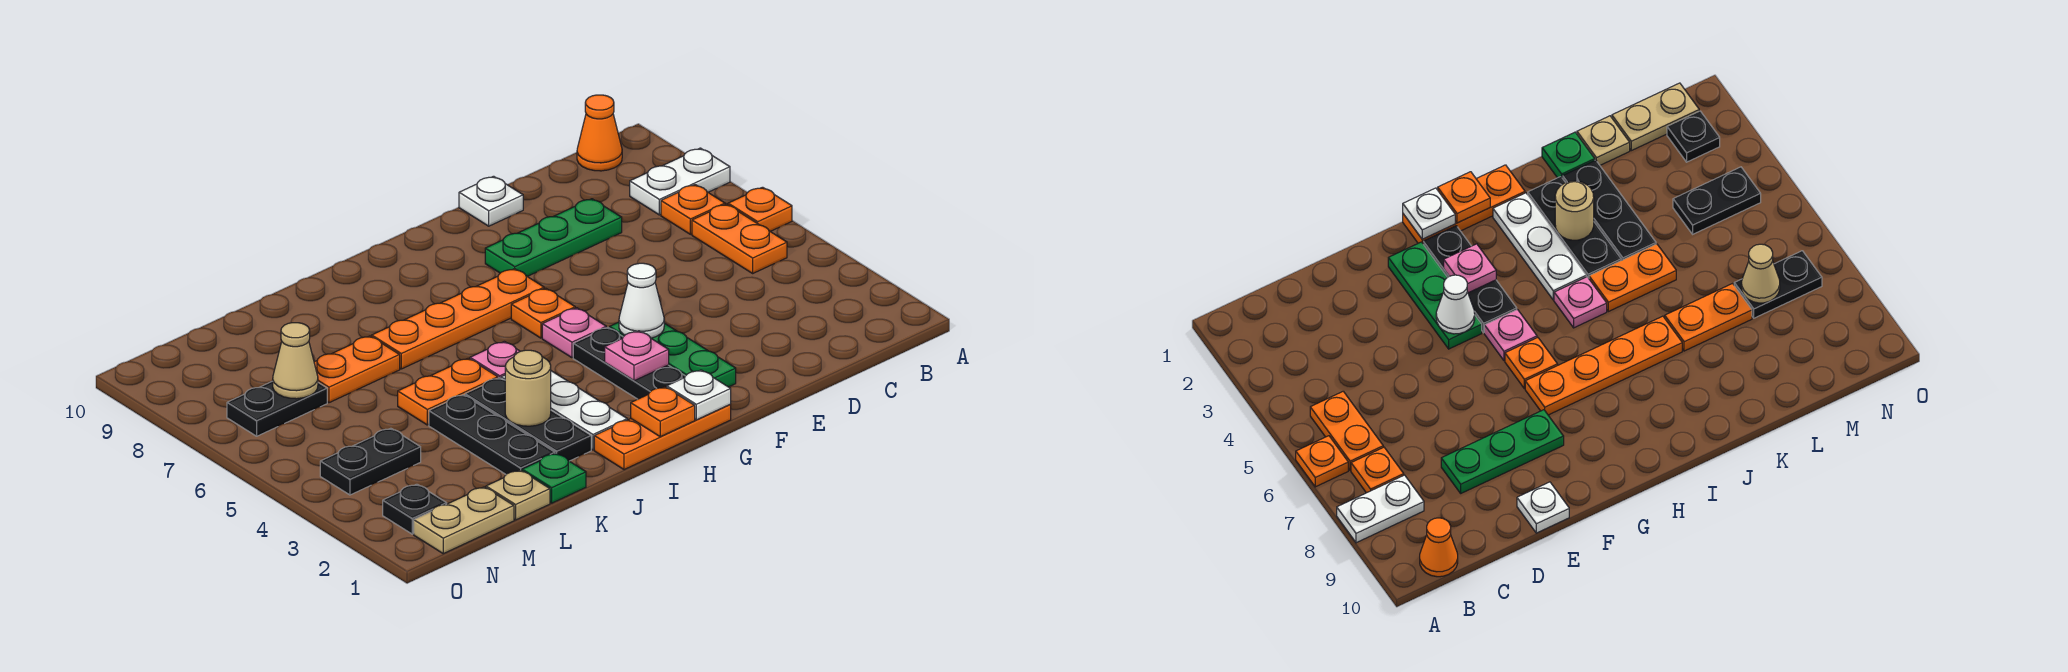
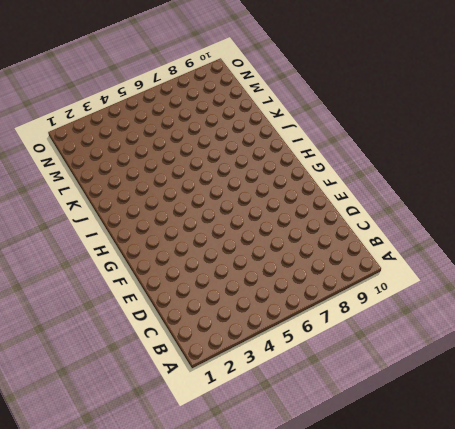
none -> orange 1x1 plate [728,187,792,232]
none -> white 1x2 plate [630,148,730,215]
none -> orange 1x2 plate [692,204,787,273]
none -> orange 1x1 plate [661,185,725,234]

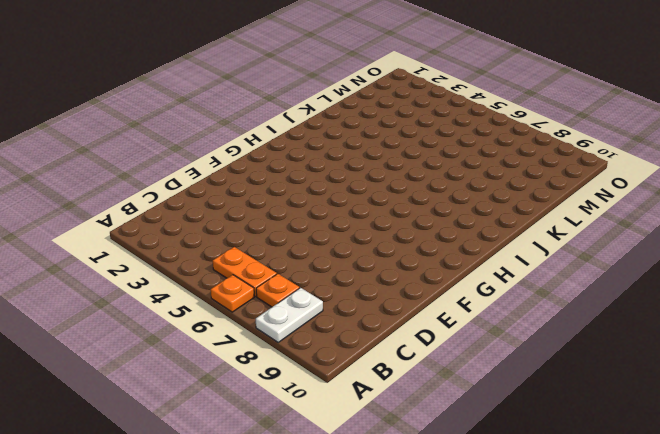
none -> orange 1x1 cone [577,95,622,171]
none -> green 1x3 plate [485,199,622,276]
none -> white 1x1 plate [459,176,523,226]
none -> green 1x3 plate [610,322,736,387]

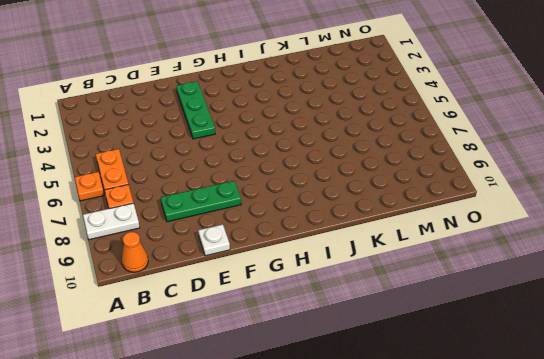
none -> orange 1x3 plate [594,405,731,470]
none -> black 1x3 plate [573,327,685,399]
none -> pink 1x1 plate [542,308,606,358]
none -> orange 1x1 plate [511,288,575,338]

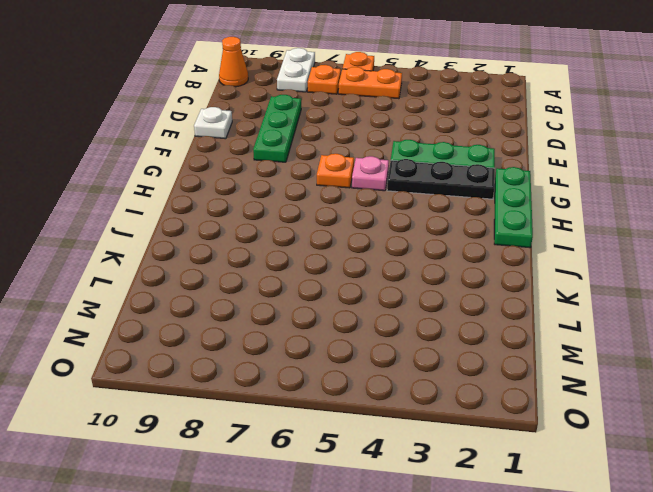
green 1x3 plate [494,167,533,248] -> orange 1x3 plate [594,405,731,470]
none -> orange 1x4 plate [372,269,544,369]
none -> white 1x3 plate [501,371,627,450]
none -> pink 1x1 plate [470,341,520,378]
none -> black 1x3 plate [465,378,591,461]

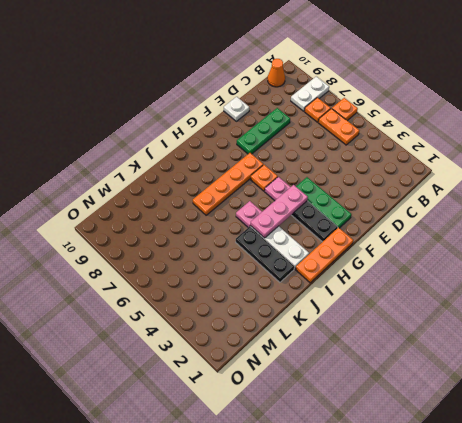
pink 1x3 plate [251,185,308,238] -> none
none -> orange 1x2 plate [398,358,498,425]
none -> green 1x1 plate [522,453,586,503]
none -> black 1x3 plate [429,395,555,474]
none -> orange 1x2 plate [314,336,400,403]

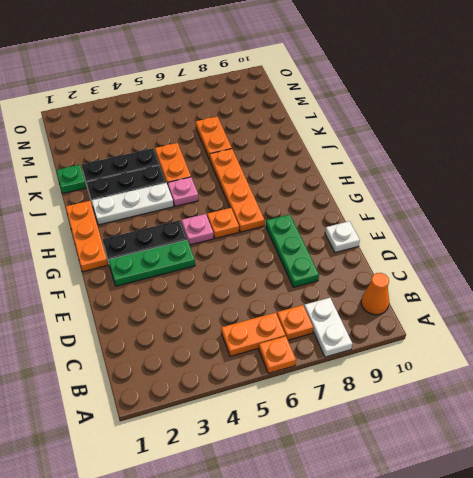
none -> tan 1x1 plate [486,470,550,520]
none -> tan 1x2 plate [414,487,514,554]
none -> black 1x2 plate [320,428,421,495]
none -> black 1x2 plate [227,381,327,436]

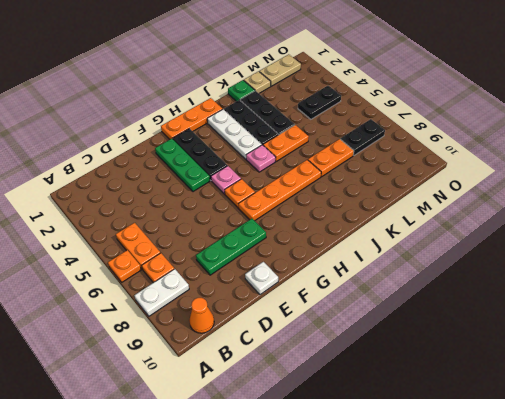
none -> black 1x1 plate [383,484,447,534]
none -> white 1x1 cone [619,263,664,338]
none -> white 1x1 plate [667,370,731,420]
none -> pink 1x1 plate [605,331,669,381]

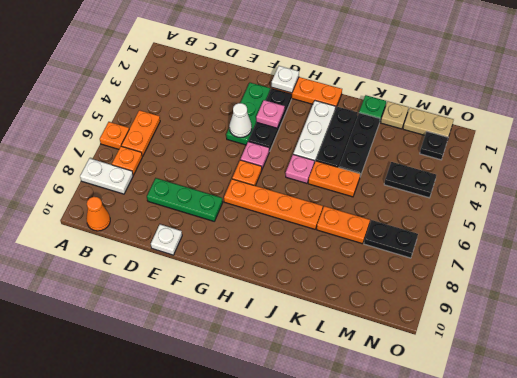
none -> orange 1x1 plate [631,387,695,437]
none -> tan 1x1 round brick [505,350,551,426]
none -> tan 1x1 cone [273,323,318,399]

